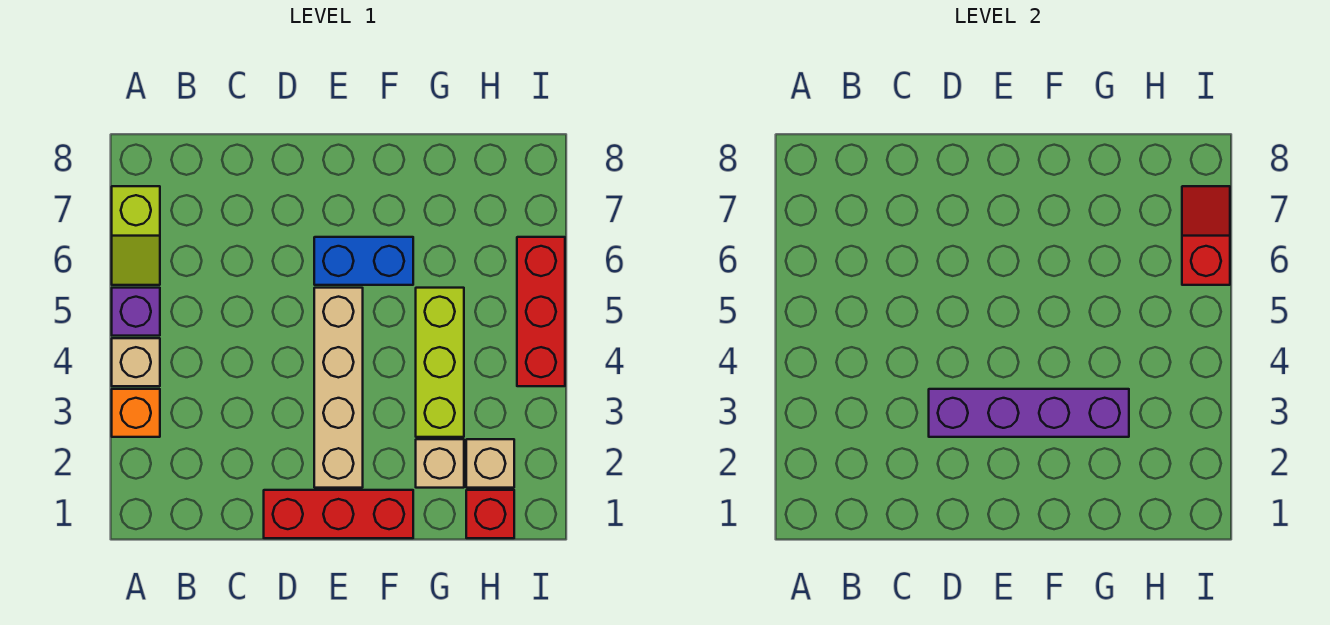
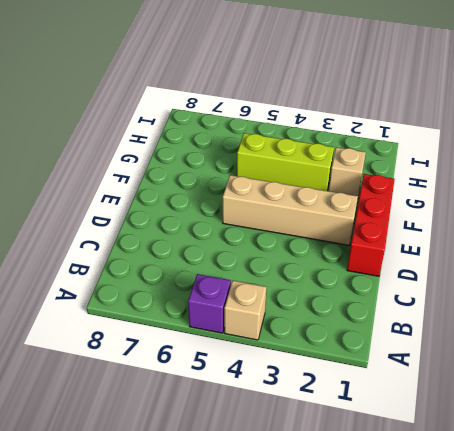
none -> orange 1x1 brick [112,389,160,437]
none -> lime 1x2 slope [112,186,160,285]
none -> blue 1x2 brick [314,237,413,285]

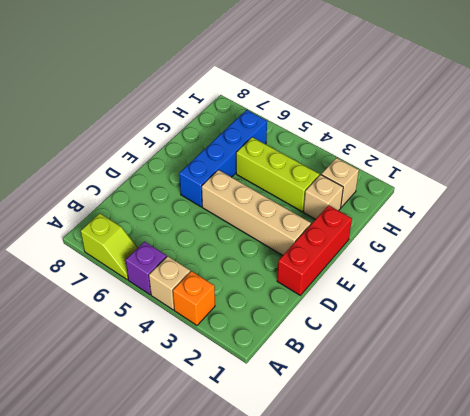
blue 1x4 brick [179,110,267,207] -> blue 1x2 brick [314,237,413,285]
none -> red 1x1 brick [466,490,514,538]
none -> red 1x3 brick [517,237,565,386]
none -> purple 1x4 brick [929,389,1129,437]

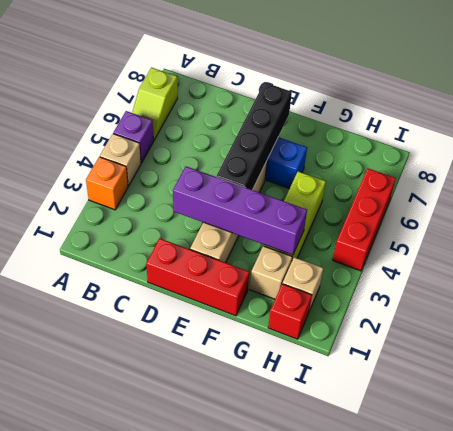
black 1x4 brick [216,82,292,190] -> none
none -> red 1x2 slope [1182,186,1230,285]

